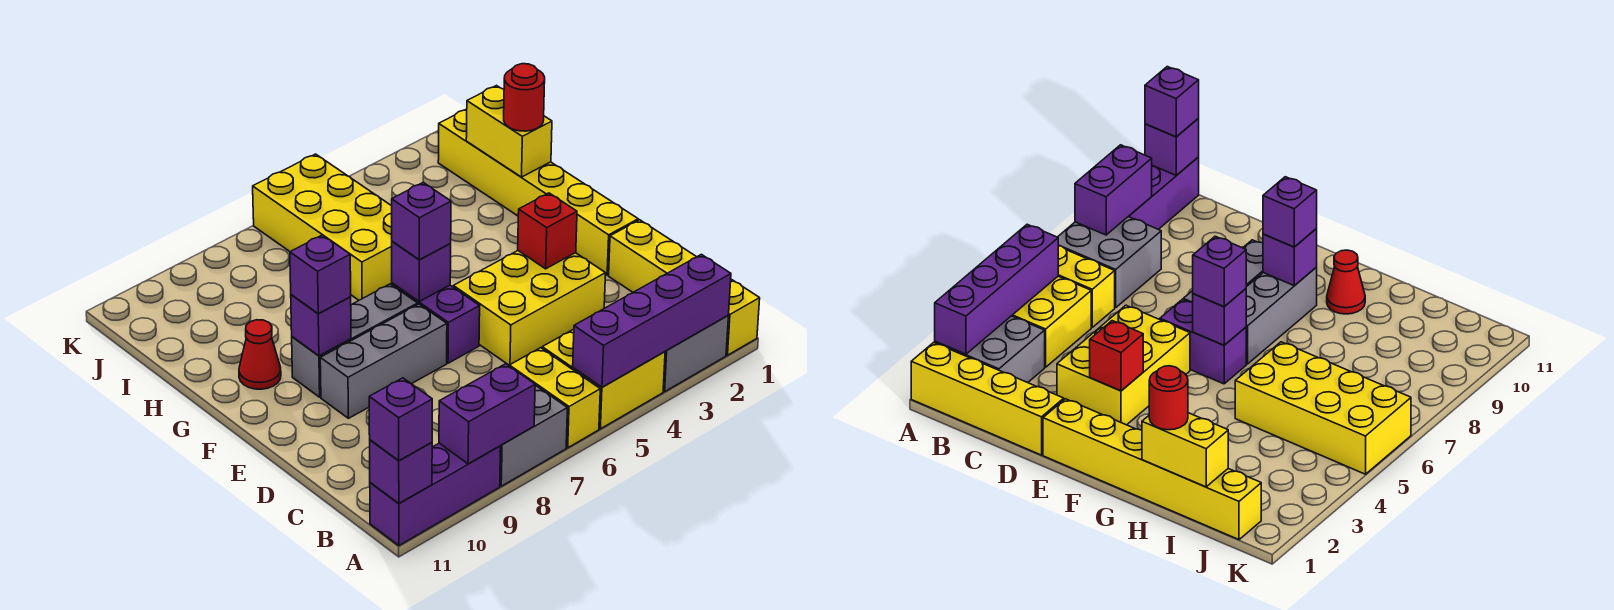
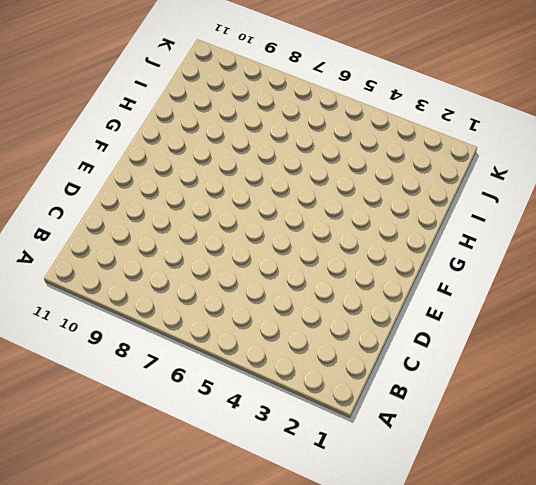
none -> yellow 1x4 brick [609,220,760,355]
none -> grey 2x2 brick [663,316,728,391]
none -> yellow 2x2 brick [542,329,665,429]

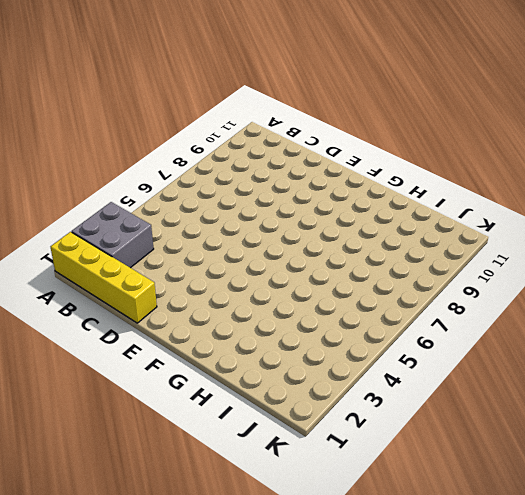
none -> yellow 2x2 brick [542,329,665,429]
none -> yellow 1x2 brick [509,348,600,448]
none -> grey 2x2 brick [500,385,567,486]

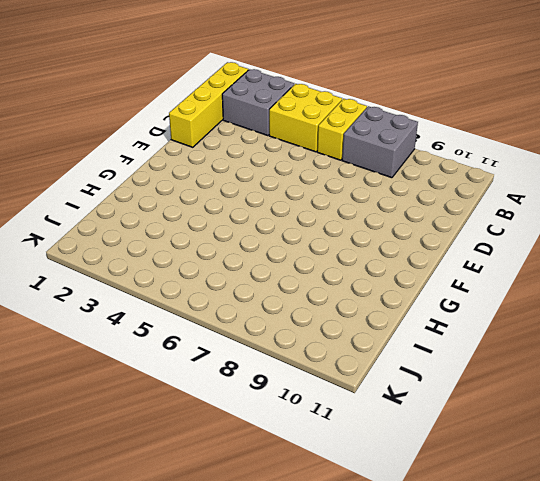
none -> purple 1x3 brick [370,443,501,545]
none -> yellow 2x3 brick [453,251,606,365]
none -> yellow 1x6 brick [438,109,638,275]

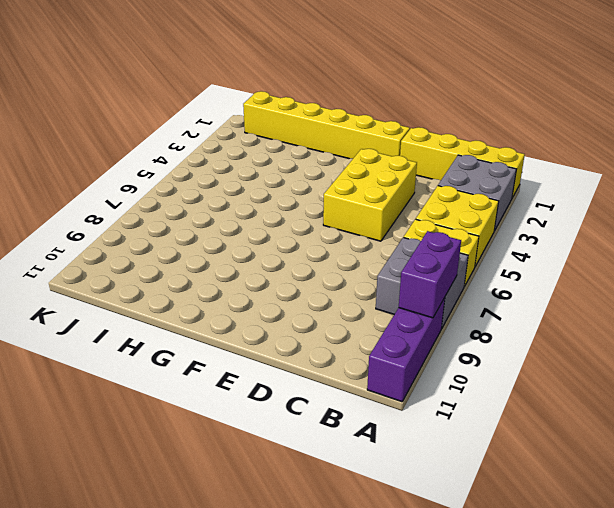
none -> purple 1x2 brick [392,283,480,363]
none -> grey 1x3 brick [320,304,447,418]
none -> grey 1x3 brick [292,284,418,397]

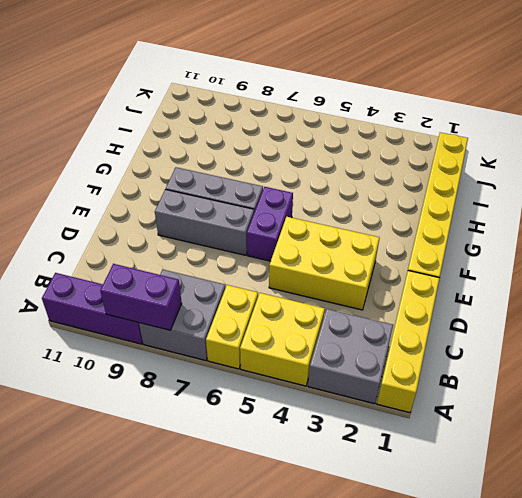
none -> red 1x1 cone [239,320,281,389]
none -> yellow 2x4 brick [253,154,392,300]
none -> purple 1x4 brick [573,254,731,387]

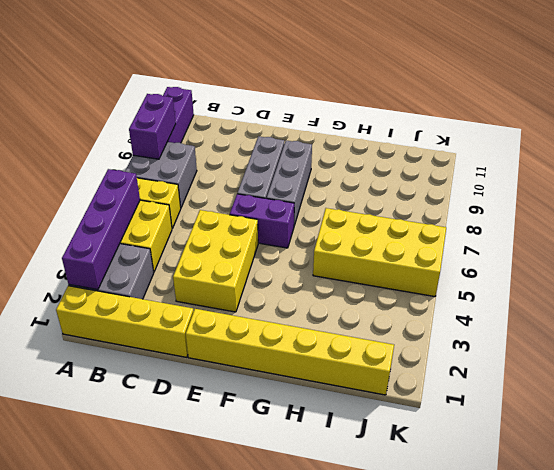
none -> red 1x1 cone [239,320,281,389]
none -> purple 1x1 brick [370,440,432,503]
none -> red 1x1 brick [518,193,577,269]

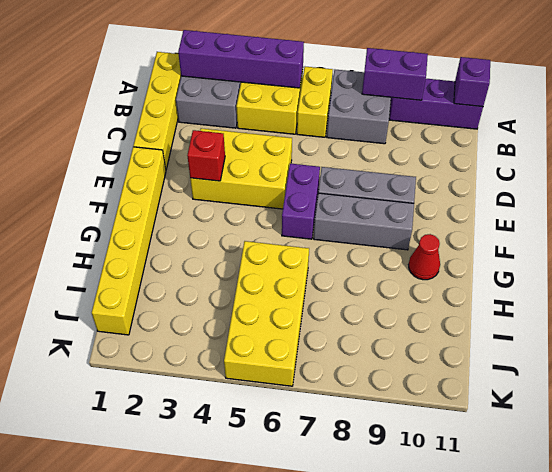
none -> purple 1x1 brick [392,241,451,301]
none -> purple 1x1 brick [291,295,351,356]
none -> yellow 1x2 brick [466,86,552,177]

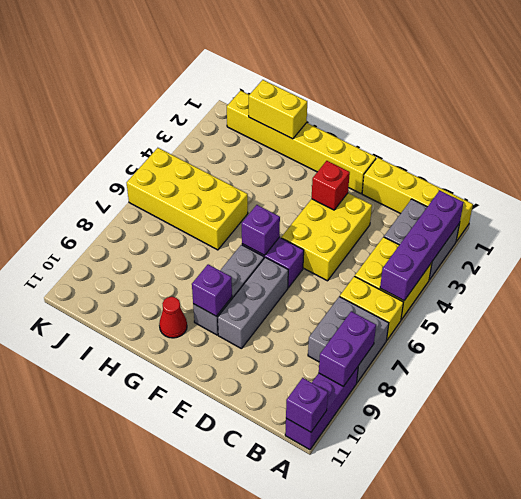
none -> purple 1x1 brick [369,378,432,461]
none -> purple 1x1 brick [392,182,451,260]
none -> purple 1x1 brick [290,235,351,314]

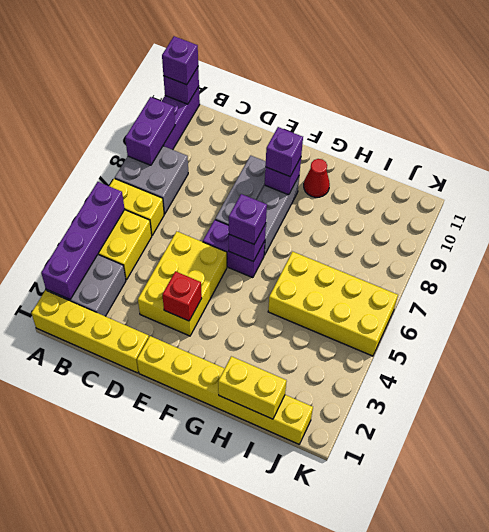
none -> red 1x1 round brick [504,64,545,131]

